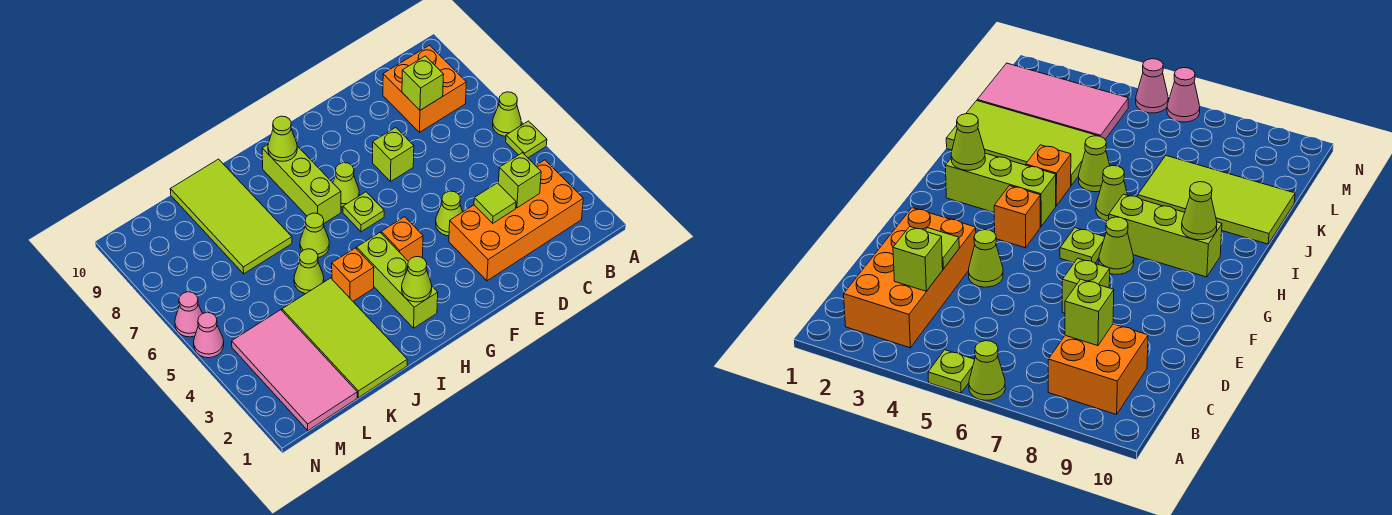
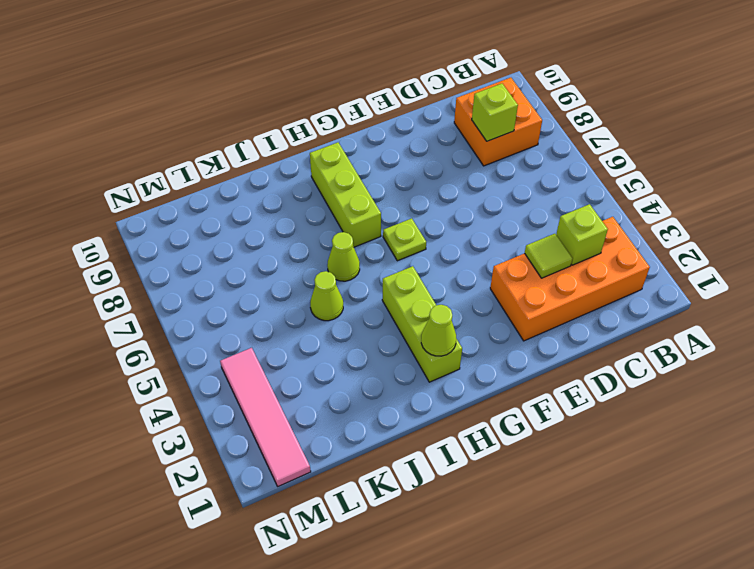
pink 1x4 tile [220,348,311,486] -> pink 2x4 tile [232,310,357,430]
none -> lime 1x1 plate [506,121,547,158]
none -> lime 1x1 cone [492,92,521,136]
none -> lime 1x1 cone [436,191,463,236]

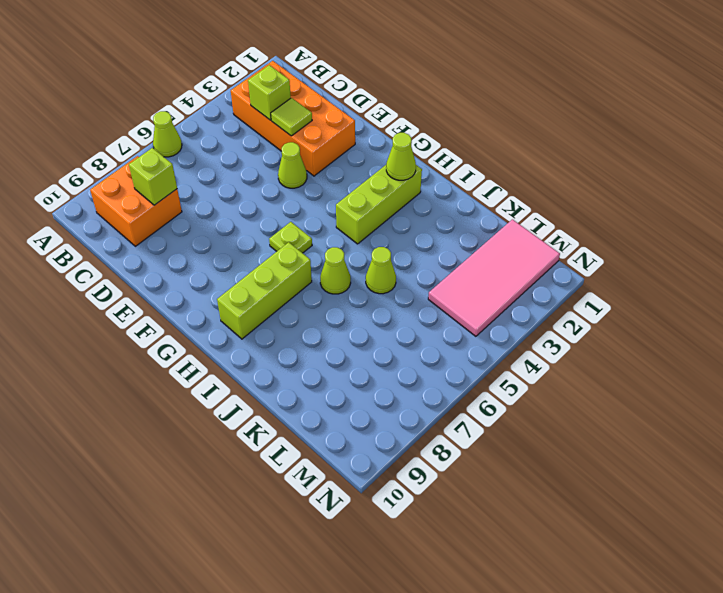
none -> lime 1x1 plate [506,121,547,158]
none -> lime 1x1 brick [373,127,414,181]
none -> orange 1x1 brick [381,217,423,261]

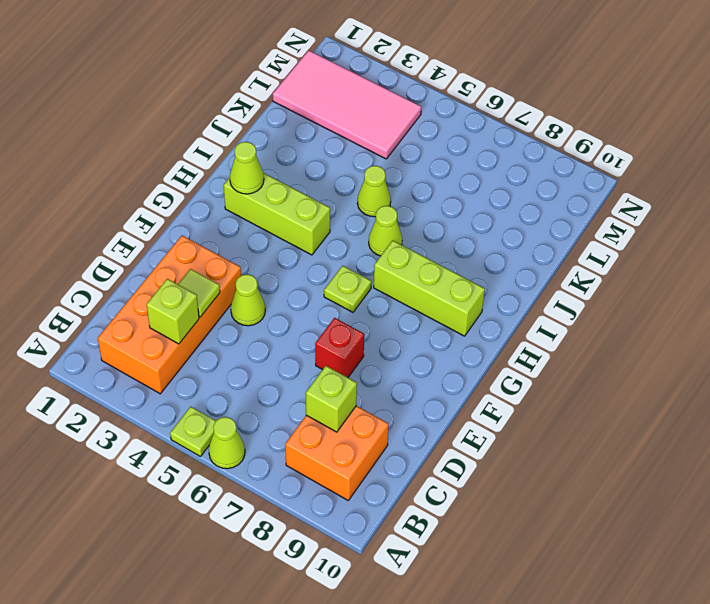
red 1x1 brick [315,318,364,377] -> lime 1x1 brick [373,127,414,181]
none -> orange 1x1 brick [381,217,423,261]
none -> lime 1x1 cone [333,163,359,207]
none -> orange 1x1 brick [332,248,374,301]

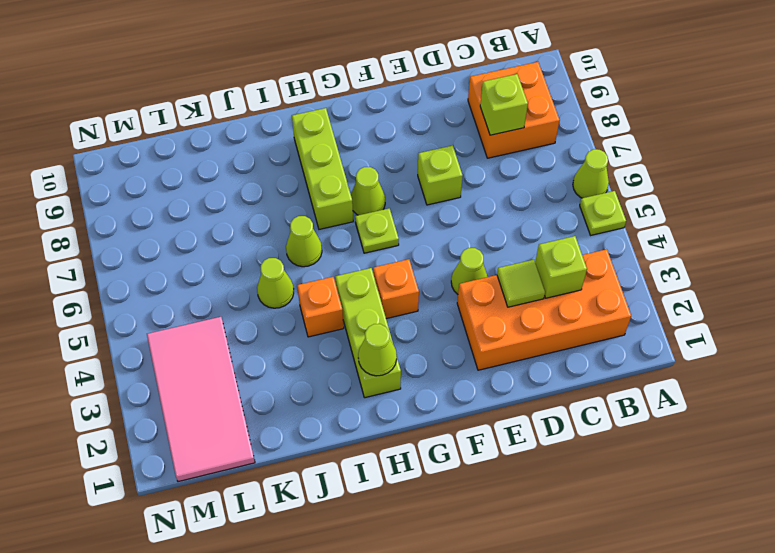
none -> lime 2x4 tile [282,278,407,398]
none -> lime 2x4 tile [170,159,292,274]
none -> pink 1x1 cone [194,313,224,358]

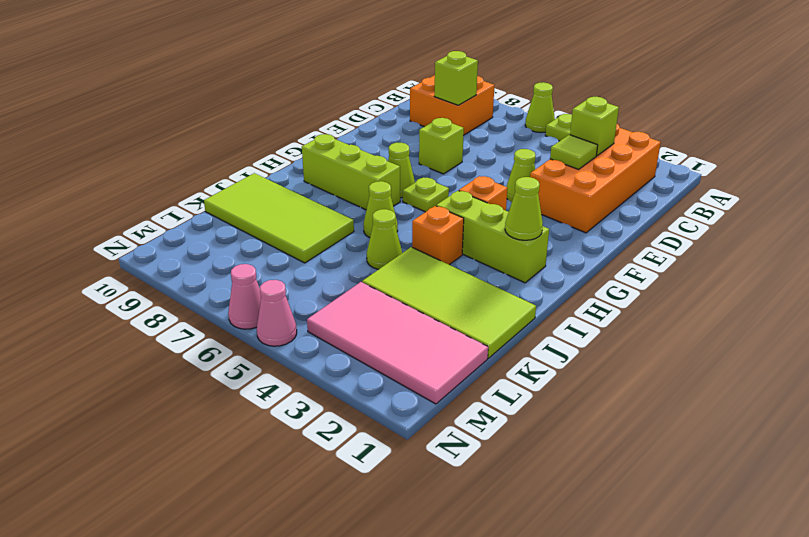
none -> lime 1x1 cone [268,116,297,161]

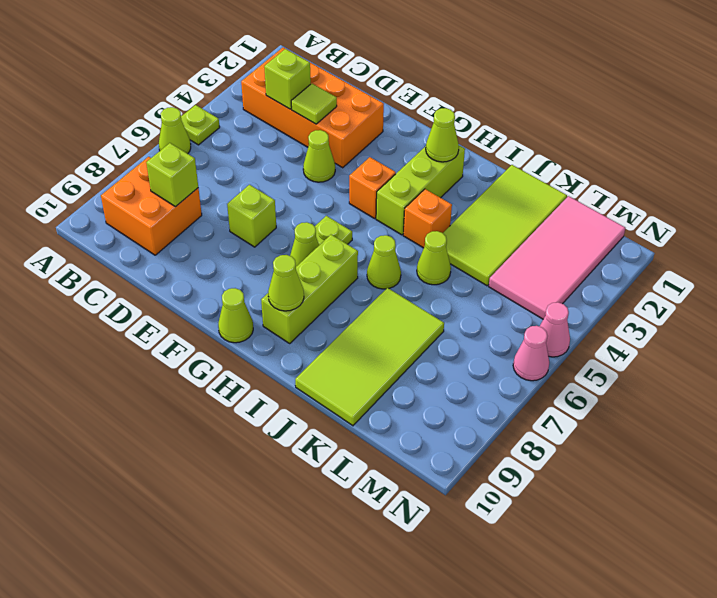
lime 1x1 cone [218,288,253,343] -> none

